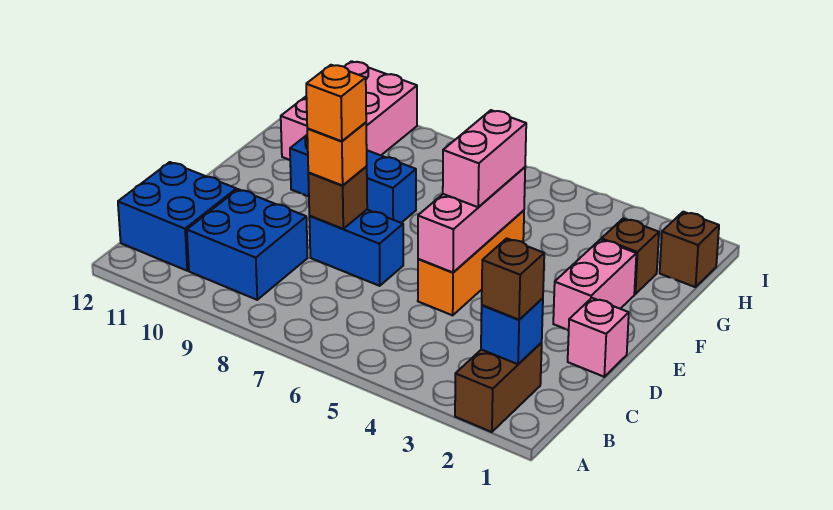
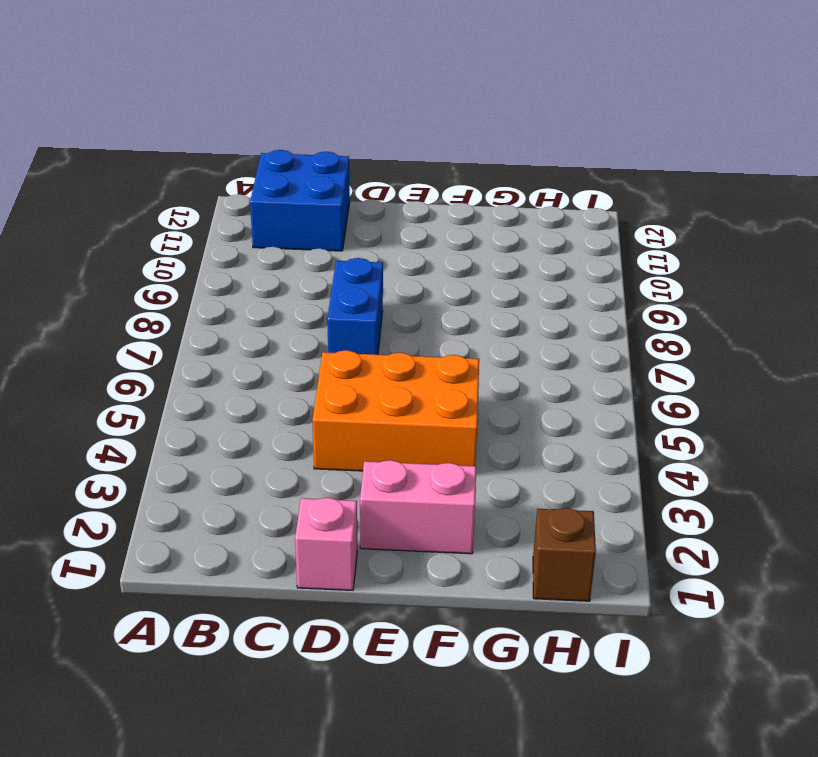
orange 2x3 brick [313,350,479,471] -> orange 1x3 brick [418,210,524,315]
none -> brown 1x2 brick [455,343,542,432]
none -> blue 2x2 brick [187,189,307,300]
none -> blue 1x3 brick [290,135,416,223]

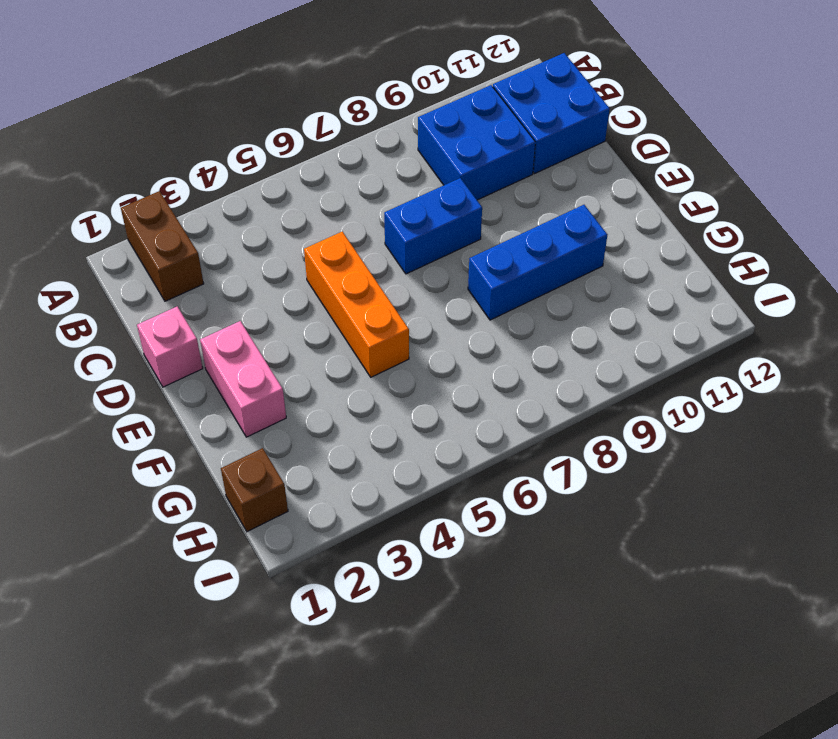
none -> brown 1x1 brick [601,218,659,294]
none -> pink 2x3 brick [281,61,417,160]
none -> blue 1x1 brick [481,298,543,364]

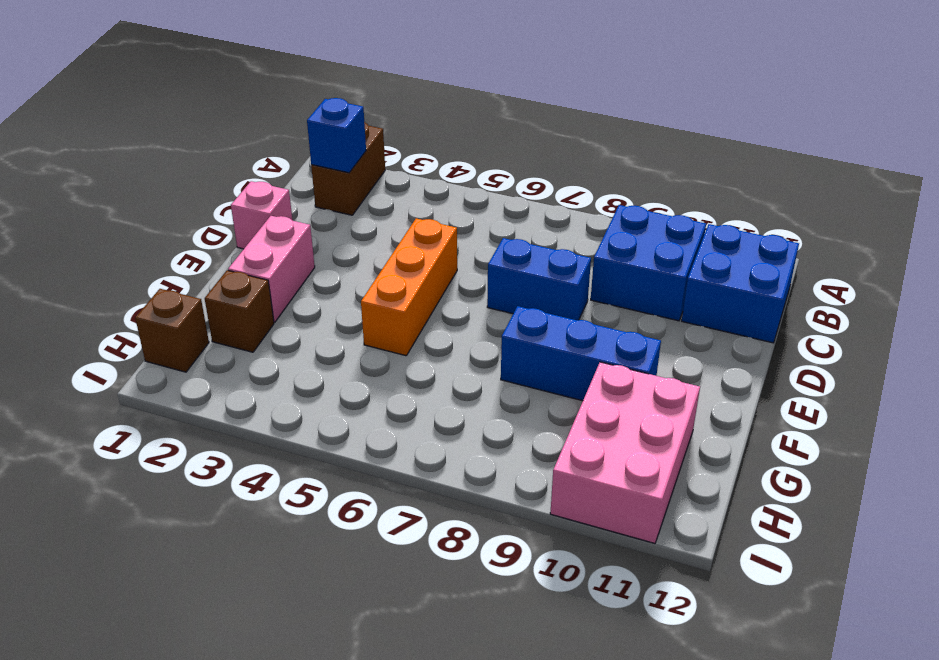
none -> pink 1x3 brick [418,167,525,272]
none -> brown 1x1 brick [308,166,367,229]
none -> brown 1x1 brick [482,238,544,320]

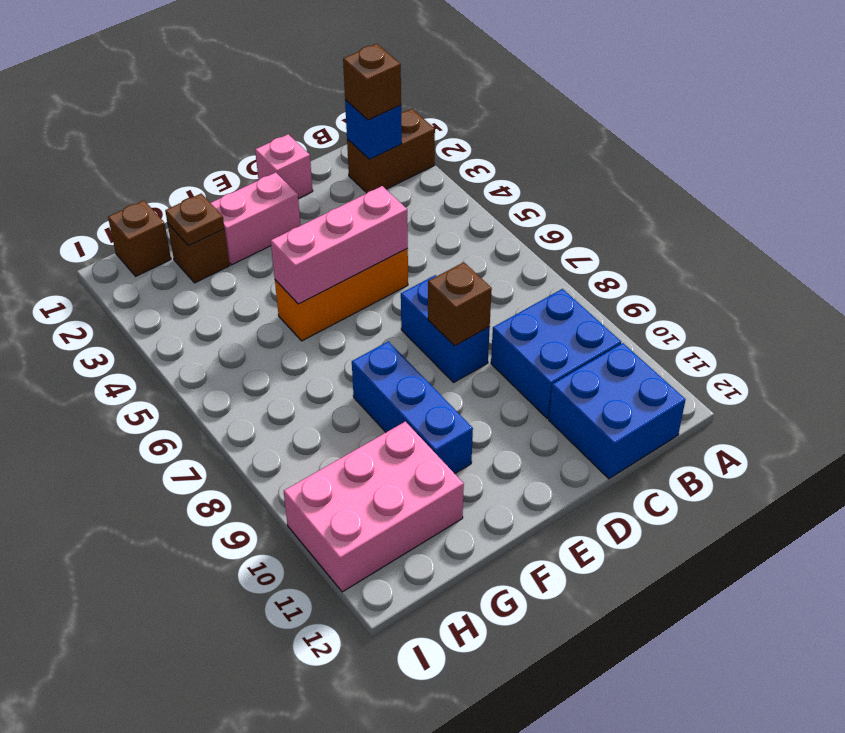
brown 1x1 plate [165,194,224,246] -> none
none -> orange 1x1 brick [307,123,367,186]
none -> pink 1x2 brick [443,110,526,207]
none -> orange 1x1 brick [306,65,366,141]

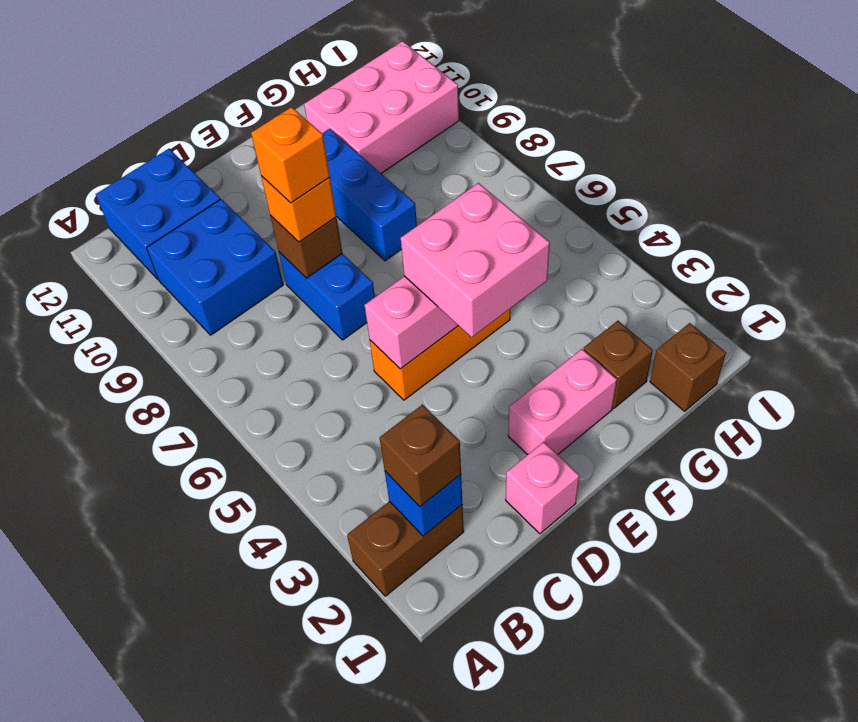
pink 2x2 brick [401,183,550,337] -> pink 1x2 brick [443,110,526,207]

